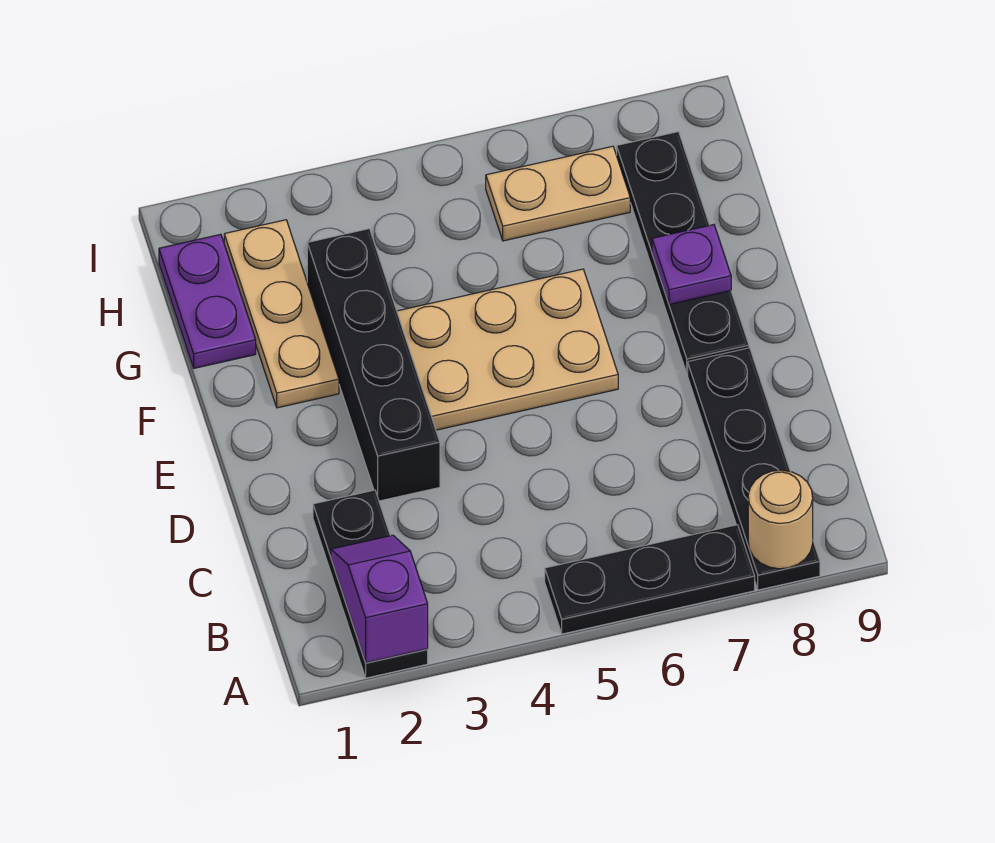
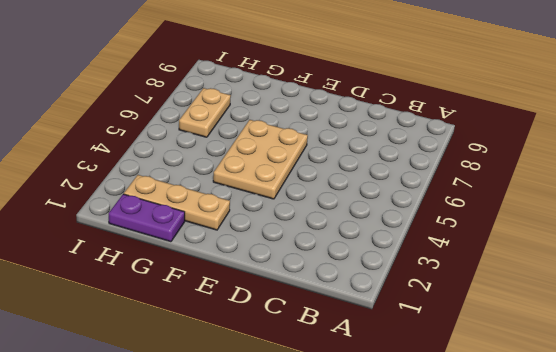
none -> black 1x3 plate [313,490,428,678]
none -> black 1x3 plate [545,525,755,634]
none -> black 1x4 plate [688,348,820,590]

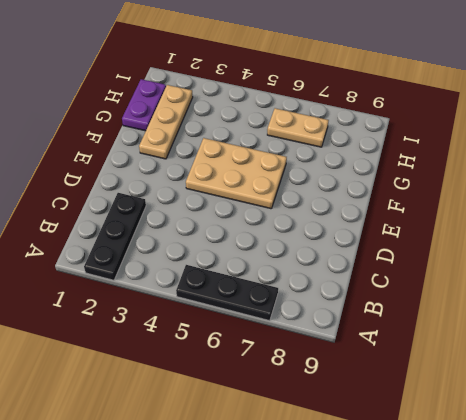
none -> black 1x4 plate [688,348,820,590]
none -> black 1x4 brick [307,229,440,501]
none -> black 1x4 plate [617,132,749,374]

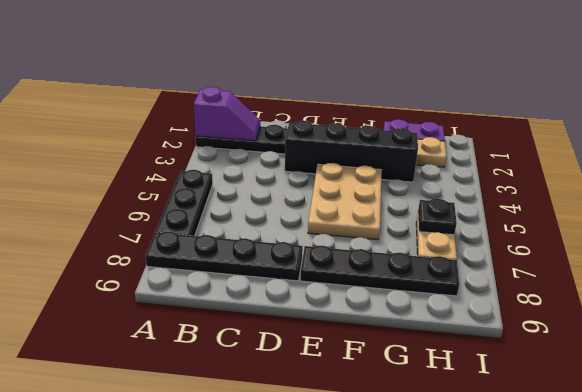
black 1x1 plate [418,199,457,235] -> none
none -> tan 1x1 round brick [748,470,813,569]
none -> purple 1x1 plate [652,225,731,304]

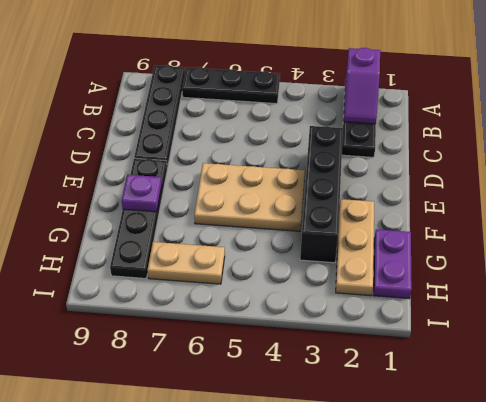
none -> tan 1x1 round brick [748,470,813,569]

